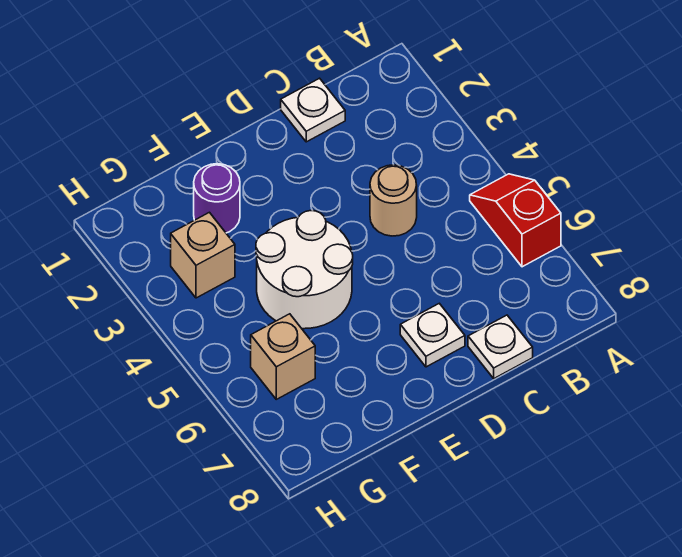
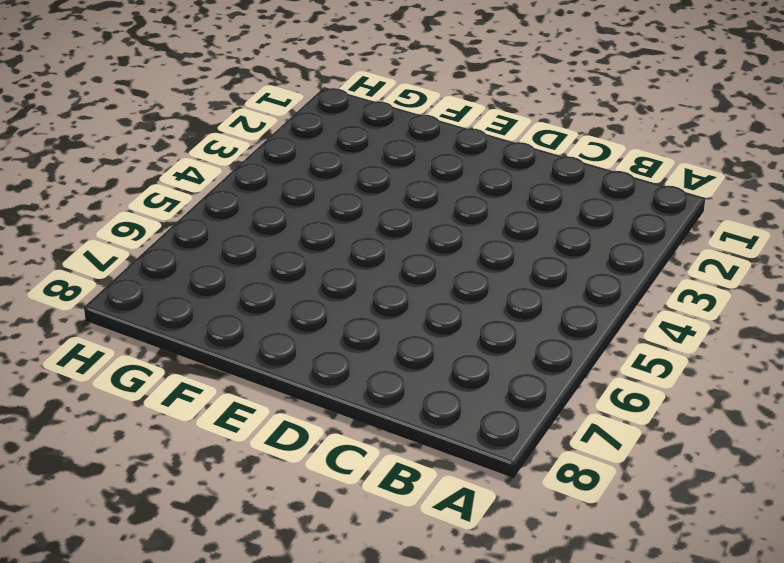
none -> red 1x2 slope [470,174,561,267]
none -> white 1x1 plate [281,78,345,142]

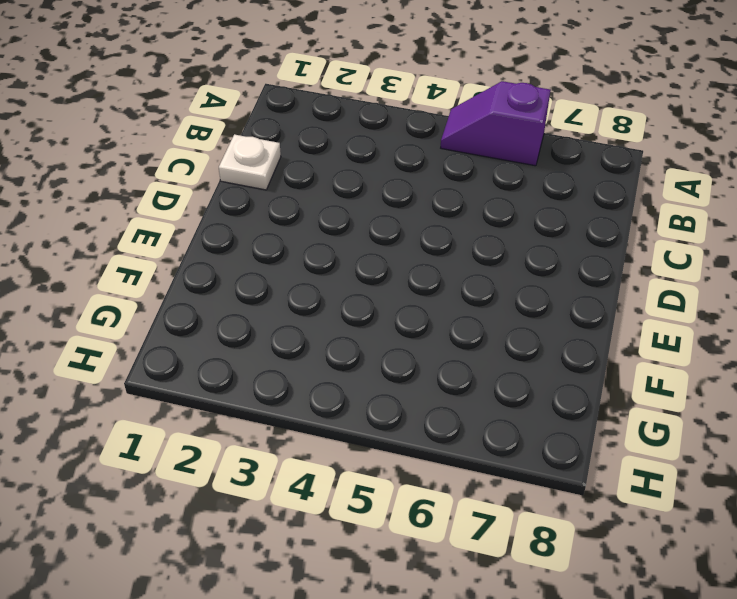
purple 1x2 slope [441,81,551,166] -> red 1x2 slope [470,174,561,267]
none -> tan 1x1 round brick [370,165,417,236]
none -> white 1x1 plate [468,315,533,378]

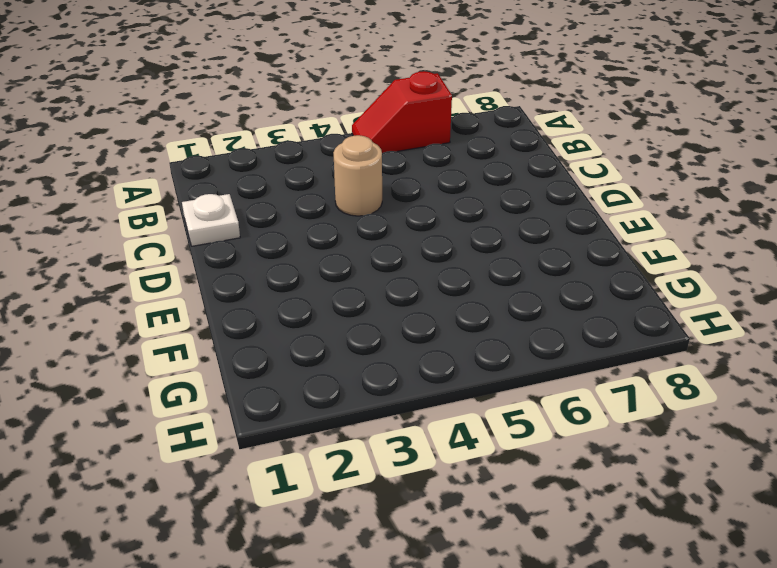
none -> white 1x1 plate [468,315,533,378]
none -> white 1x1 plate [400,303,465,367]

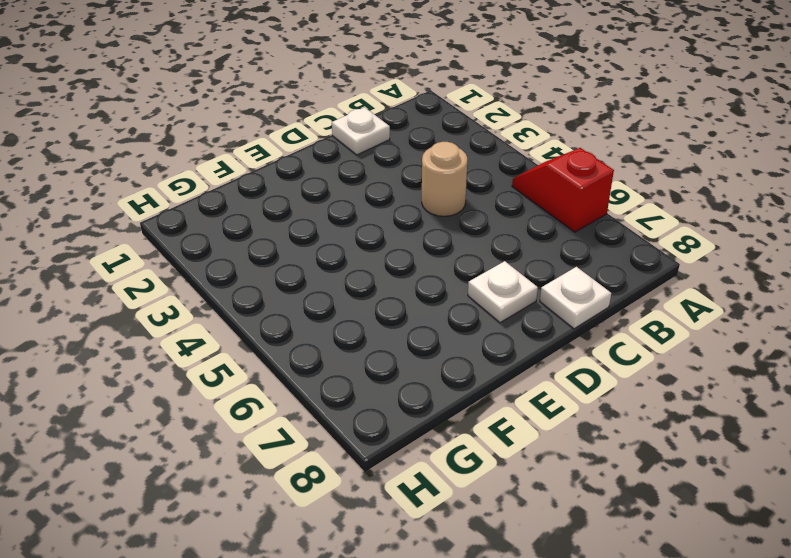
none -> white 2x2 round brick [256,211,353,329]
none -> purple 1x1 round brick [194,164,240,233]

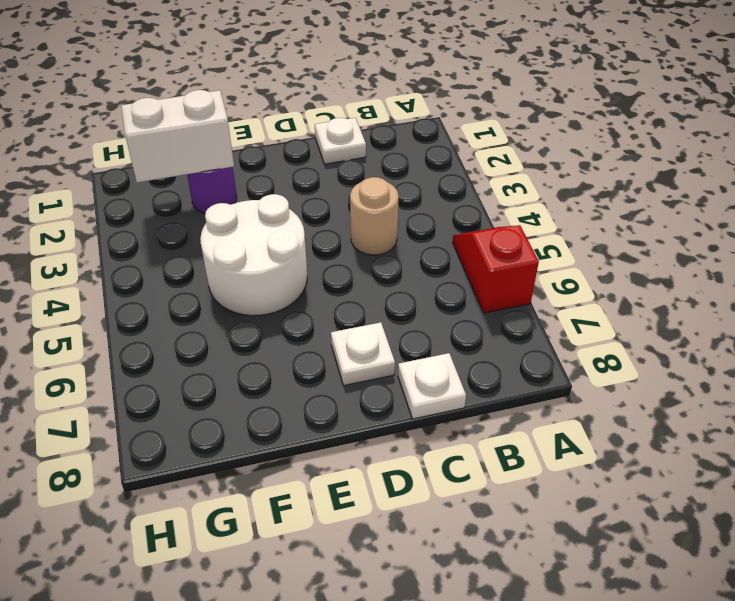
white 1x2 brick [121,90,234,182] -> none
none -> tan 1x1 brick [171,212,235,298]
none -> tan 1x1 brick [251,314,315,399]

